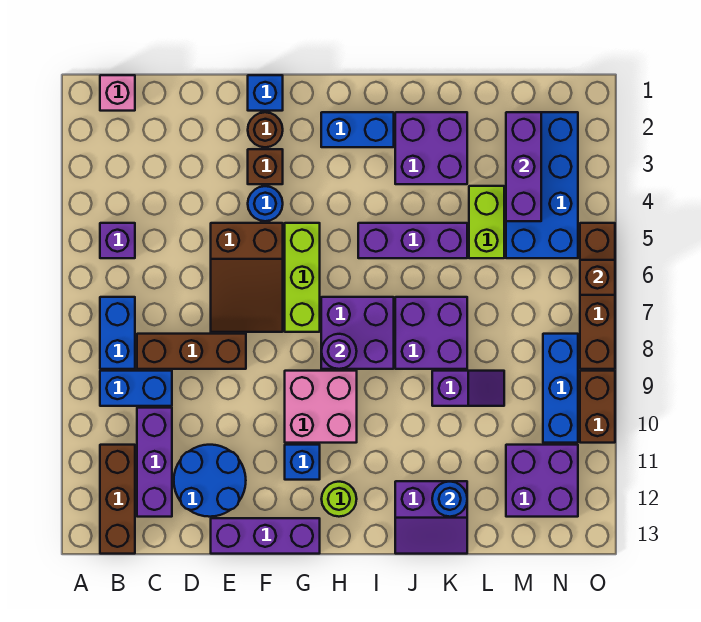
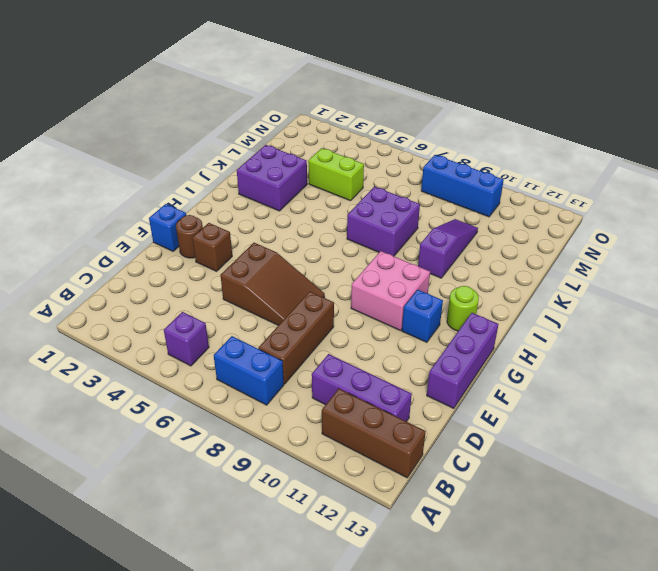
purple 1x3 slope [418,219,478,278] -> none
none -> pink 1x1 brick [100,75,135,111]
none -> blue 1x2 brick [100,371,172,406]
none -> blue 2x2 round brick [174,445,246,517]
none -> blue 1x1 round brick [248,186,283,221]

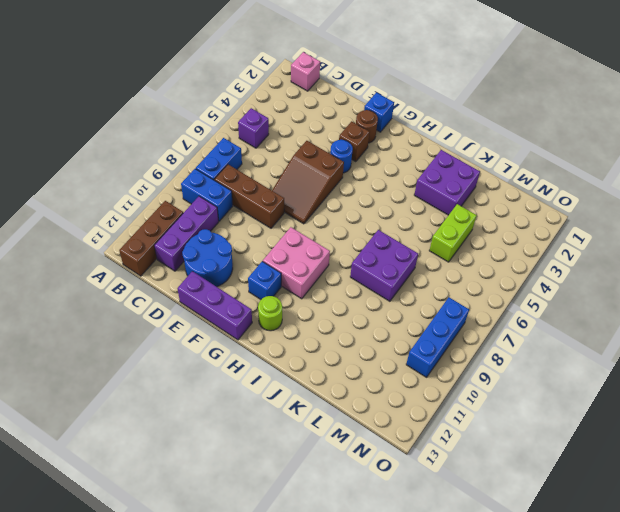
none -> lime 1x3 brick [285,223,320,332]
none -> blue 1x2 brick [321,112,394,147]
none -> purple 2x2 brick [321,297,394,369]
none -> purple 1x3 brick [358,223,467,258]

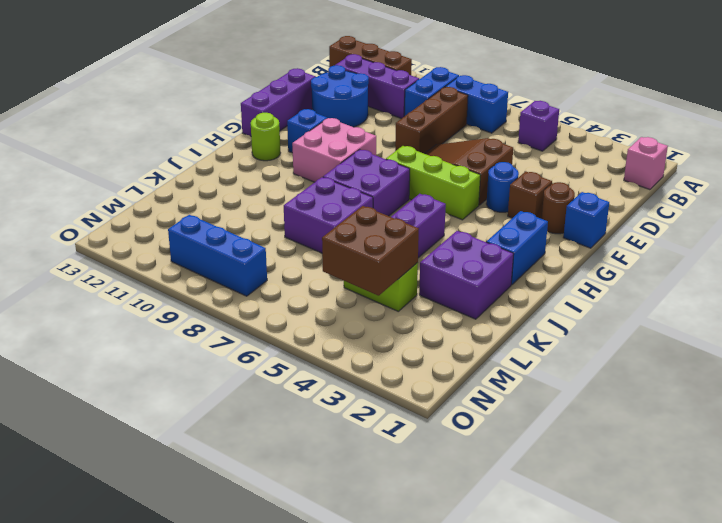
brown 2x2 brick [322,206,419,296] -> purple 1x3 brick [506,112,541,221]
none -> purple 2x2 slope [395,481,467,554]
none -> purple 1x2 slope [432,371,504,406]
none -> blue 2x4 brick [506,112,578,258]
none -> purple 2x2 brick [506,445,578,517]

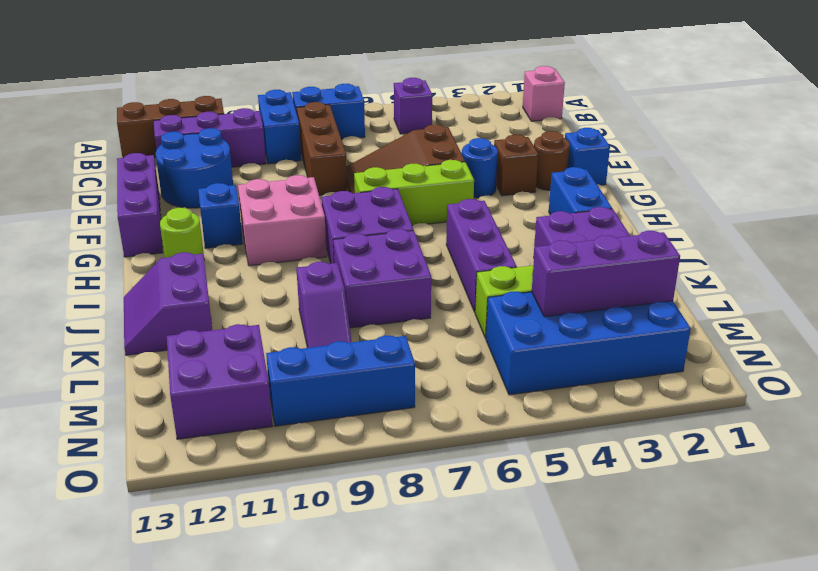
none -> brown 1x4 brick [580,223,615,369]
none -> brown 1x2 brick [580,371,615,443]
none -> purple 1x1 round brick [321,334,357,369]
none -> blue 1x1 round brick [432,481,467,517]

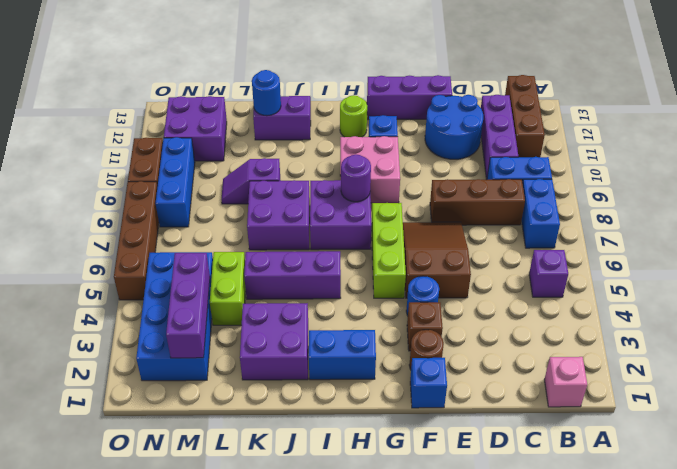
none -> brown 1x1 brick [580,260,615,295]

